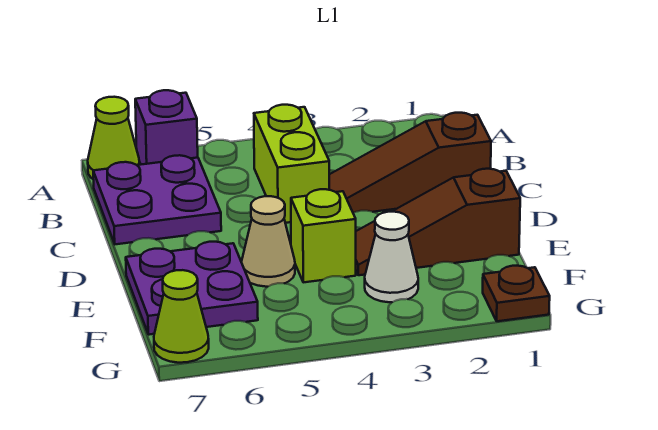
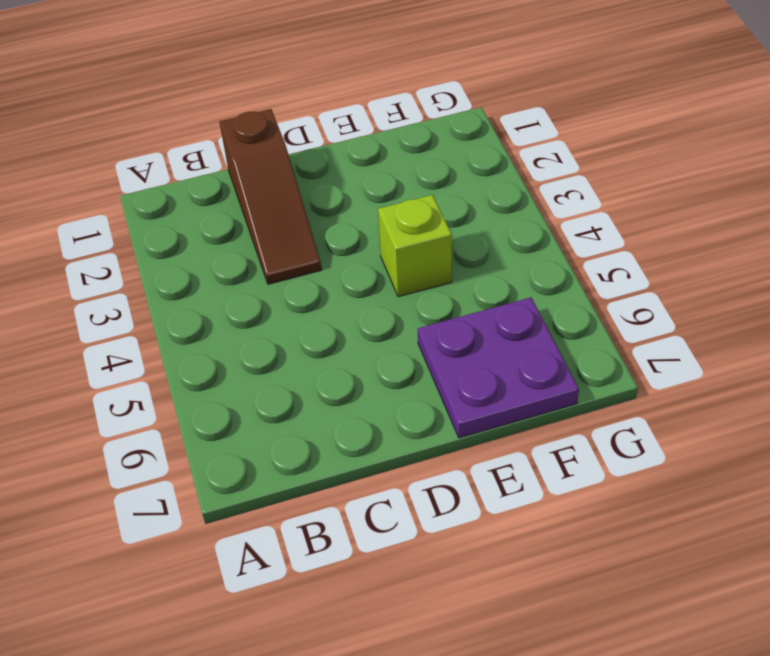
none -> purple 1x1 brick [135,90,198,164]
none -> lime 1x1 cone [88,97,139,179]
none -> lime 1x2 brick [254,105,329,223]

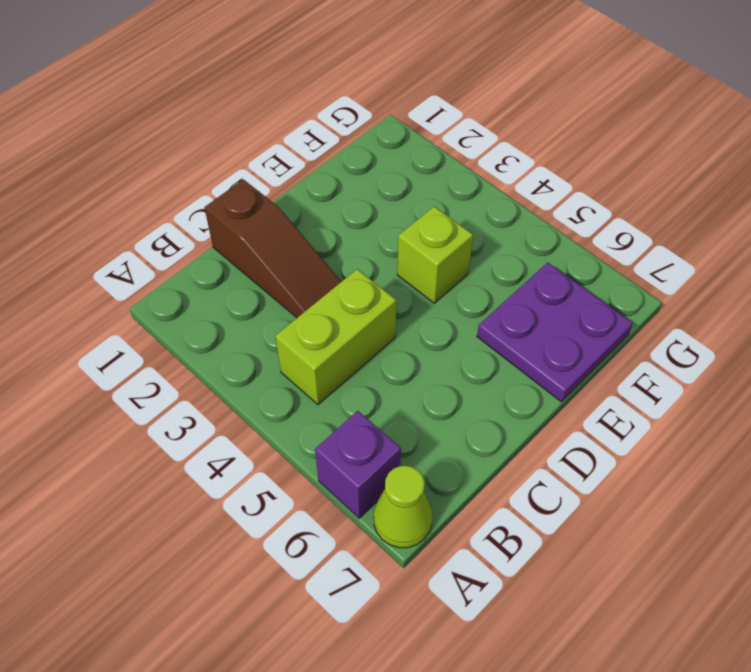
none -> purple 2x2 plate [93,155,221,244]
none -> brown 1x3 slope [356,169,520,275]
none -> tan 1x1 cone [242,196,295,287]

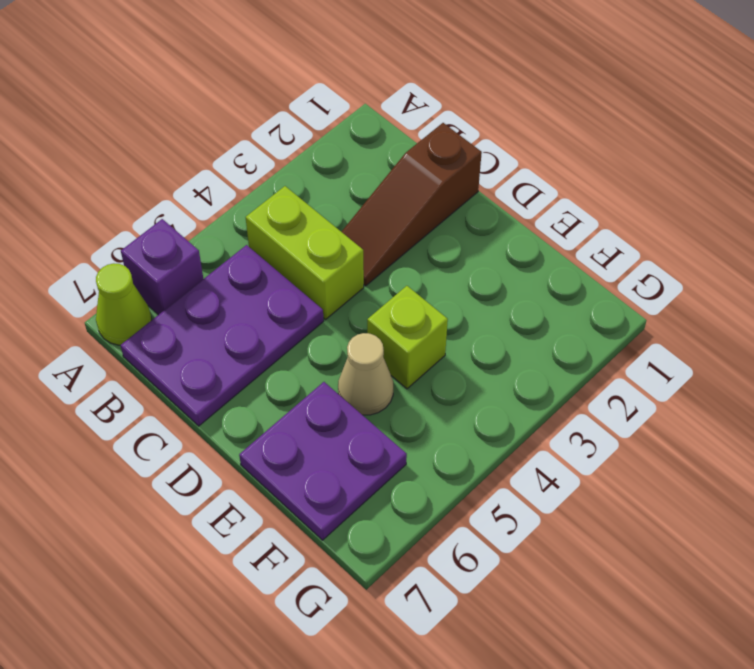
purple 2x3 plate [121,245,324,426] -> purple 2x2 plate [93,155,221,244]
none -> brown 1x3 slope [356,169,520,275]
none -> white 1x1 cone [365,212,418,302]
none -> brown 1x1 plate [483,266,550,321]

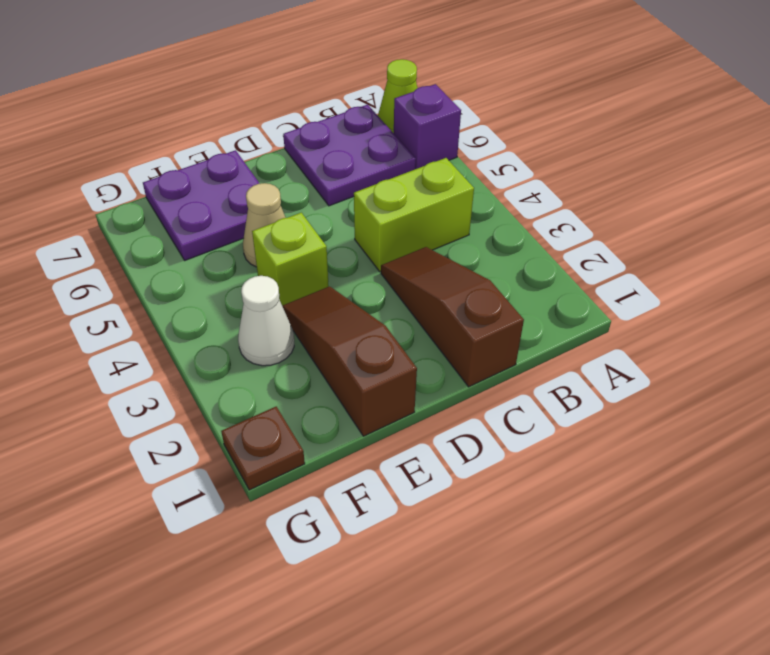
none -> lime 1x1 cone [154,270,209,363]

